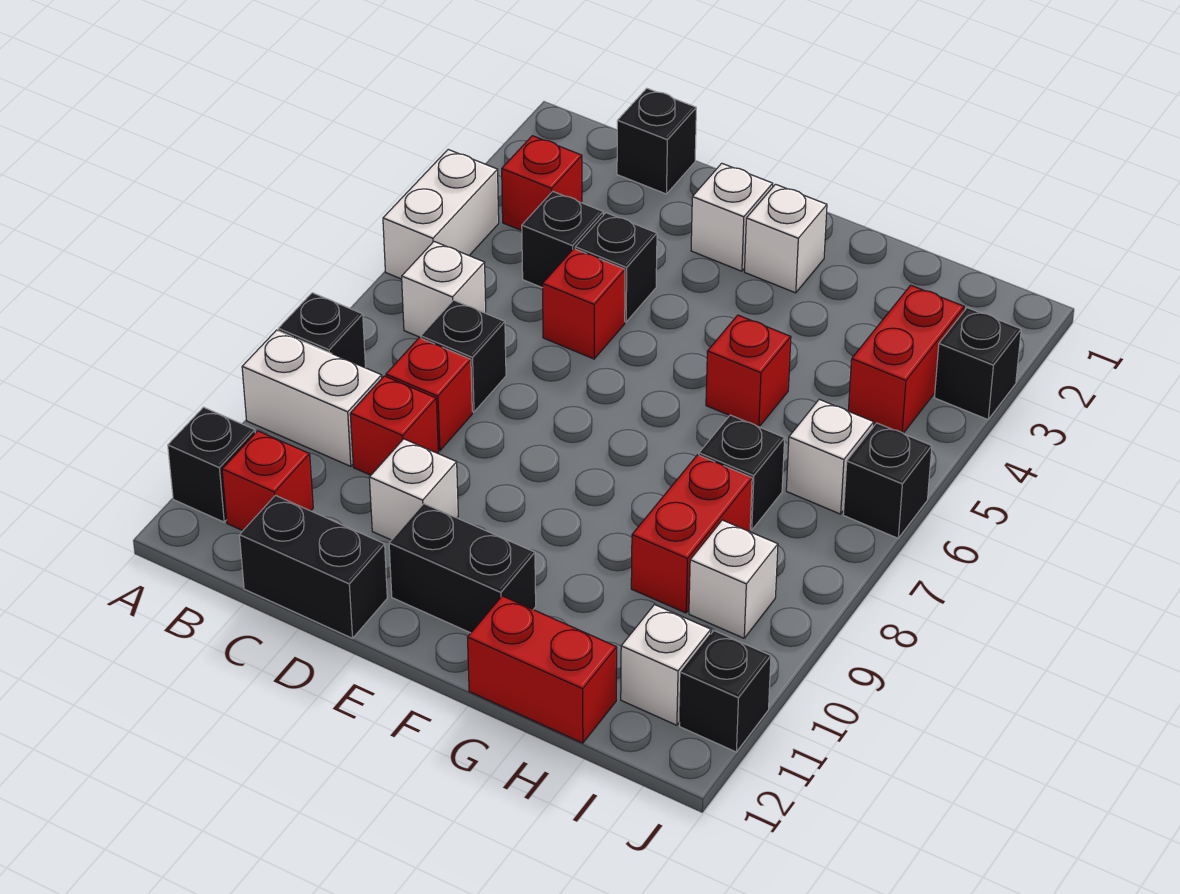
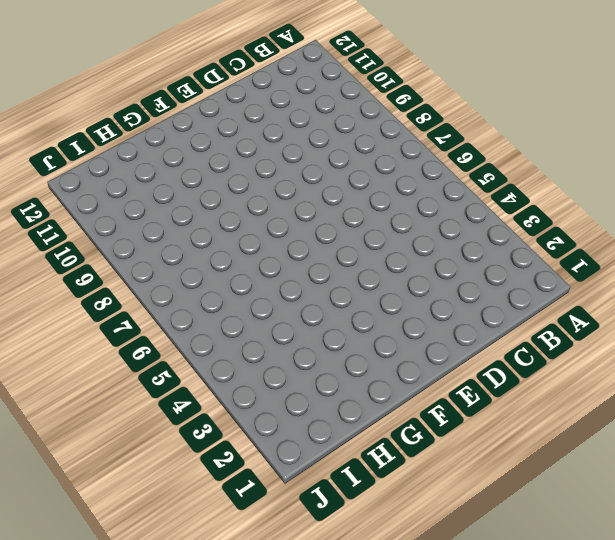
none -> white 1x2 brick [383,150,499,279]
none -> black 1x1 brick [278,293,366,368]
none -> white 1x2 brick [242,330,382,466]
none -> black 1x1 brick [168,407,255,522]

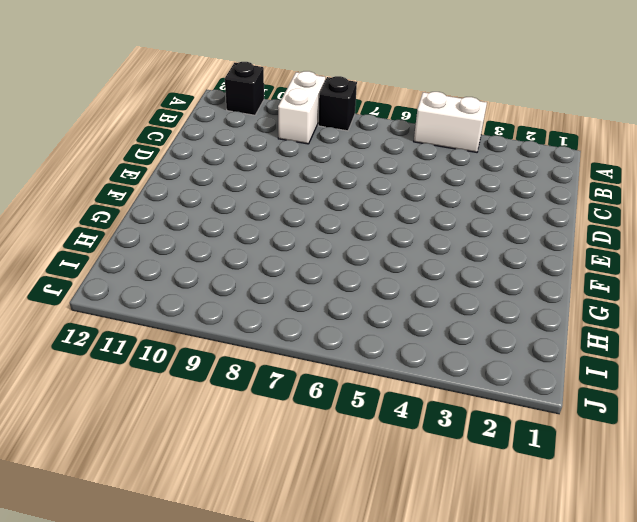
none -> red 1x1 brick [502,136,582,231]
none -> white 1x1 brick [402,242,486,338]
none -> red 1x1 brick [222,431,313,531]
none -> black 1x1 brick [617,88,696,194]

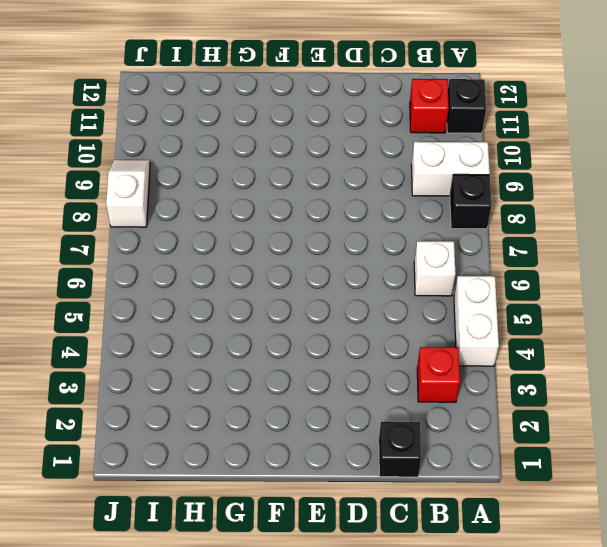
white 1x2 slope [106,160,150,227] -> none
none -> black 1x1 brick [522,191,603,288]
none -> black 1x1 brick [421,300,506,412]
none -> red 1x1 brick [386,338,472,451]
none -> red 1x1 brick [350,376,438,475]

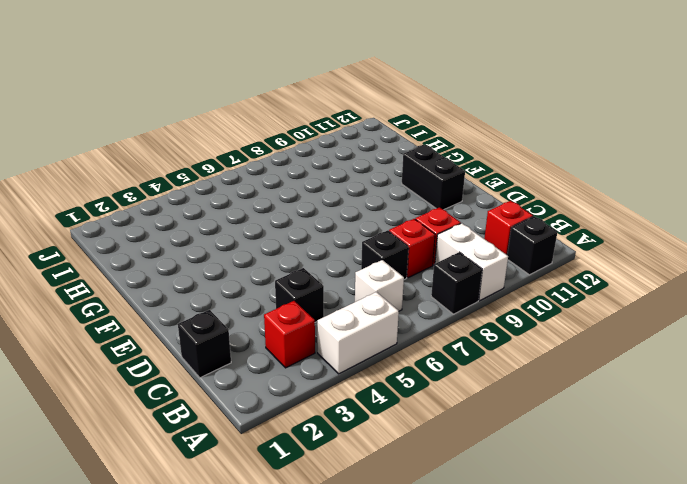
none -> black 1x2 brick [240,495,387,638]
none -> black 1x1 brick [575,213,657,322]
none -> red 1x1 brick [543,249,625,359]
none -> white 1x1 brick [369,439,458,540]

